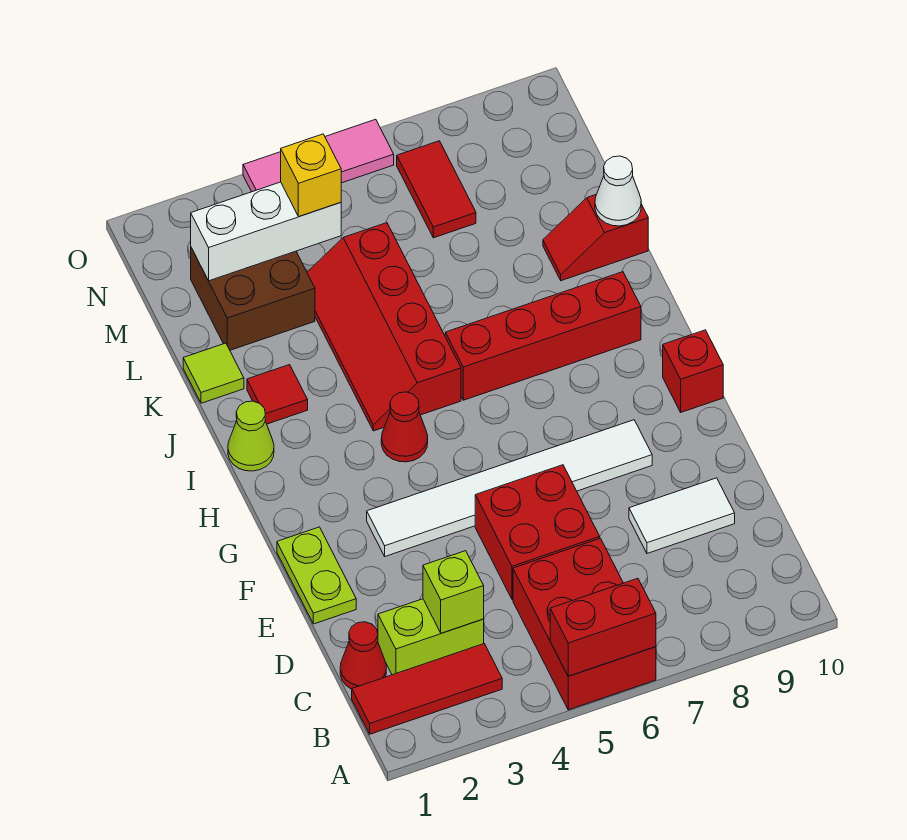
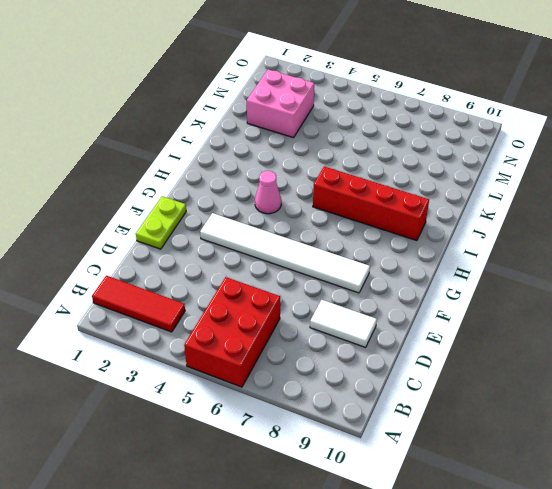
pink 1x1 cone [255,171,281,214] -> red 1x1 cone [381,392,428,462]
pink 2x2 brick [247,69,314,138] -> brown 2x2 brick [191,248,315,350]
none -> red 1x1 cone [340,622,386,689]
none -> lime 1x2 brick [378,599,484,675]
none -> red 2x2 brick [475,465,600,599]

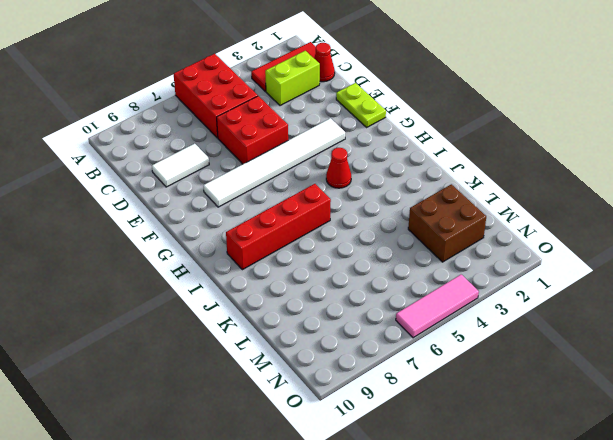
none -> red 1x1 brick [663,330,723,412]
none -> lime 1x1 cone [228,401,274,471]
none -> red 2x4 slope [307,223,461,431]

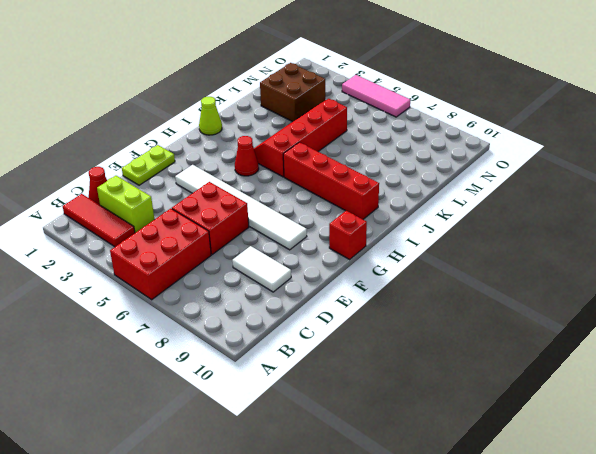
none -> red 1x1 tile [247,365,308,424]
none -> lime 1x1 tile [183,343,244,403]
none -> red 1x2 slope [543,195,648,281]

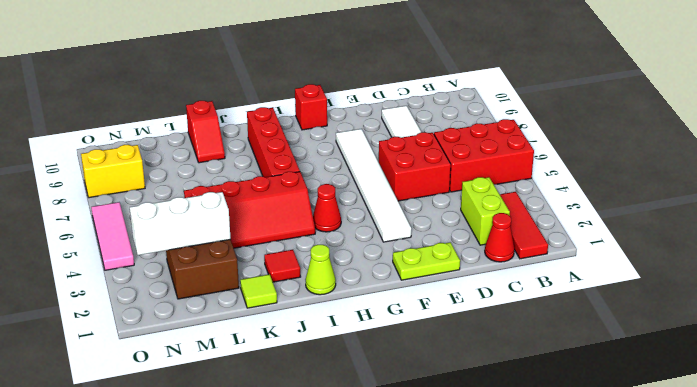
white 1x3 brick [130,192,231,255] -> white 1x3 brick turned to [191,182,341,281]
yellow 1x2 brick [81,145,145,198] -> none
none -> red 1x2 tile [397,141,476,238]
none -> red 1x2 brick [550,578,656,676]
none -> lime 1x1 brick [423,551,484,633]

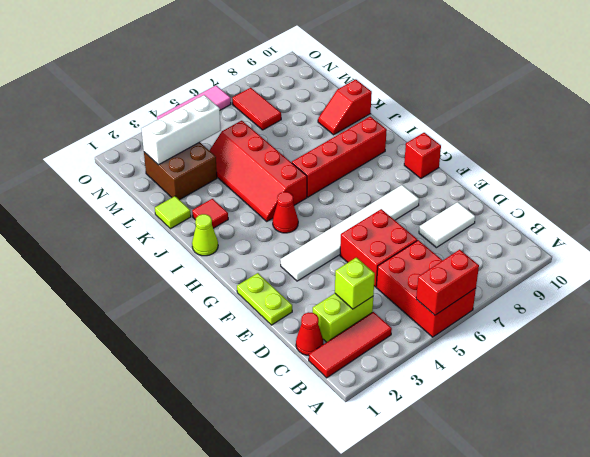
none -> white 1x1 cone [595,156,641,226]
none -> yellow 1x1 brick [281,134,341,216]

